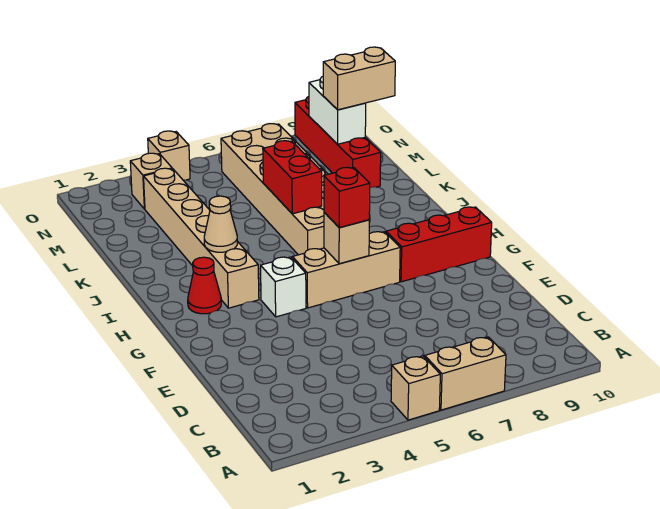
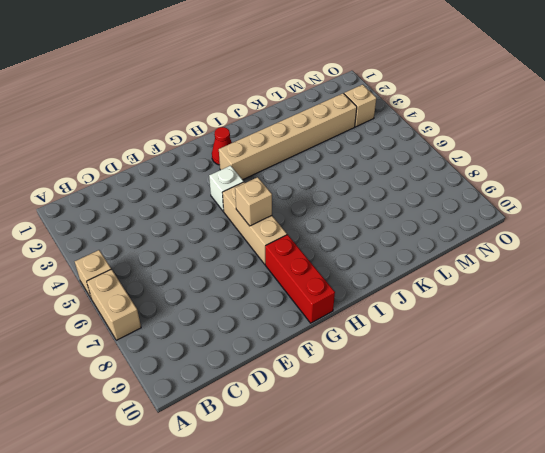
none -> tan 2x6 brick [221,124,328,255]
none -> red 1x4 brick [295,97,381,187]
none -> tan 1x1 brick [148,131,190,180]

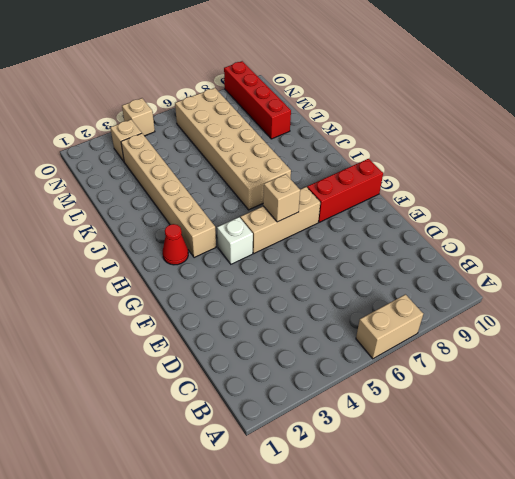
none -> tan 1x1 brick [391,356,440,420]
none -> tan 1x1 cone [204,196,238,252]
none -> red 1x2 brick [263,141,322,214]

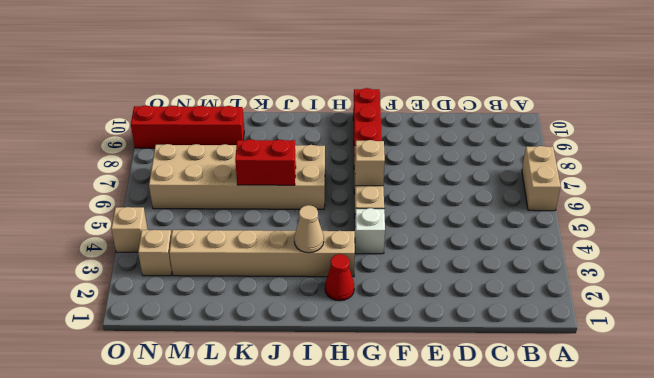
none -> tan 1x1 brick [391,356,440,420]
none -> white 1x2 brick [309,77,366,144]
none -> red 1x1 brick [324,167,370,227]

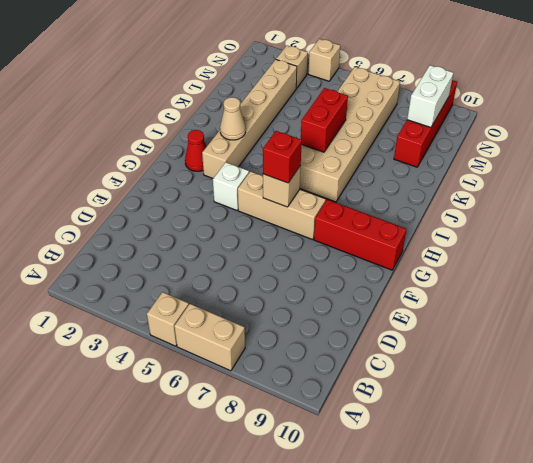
none -> tan 1x2 brick [323,47,395,110]

